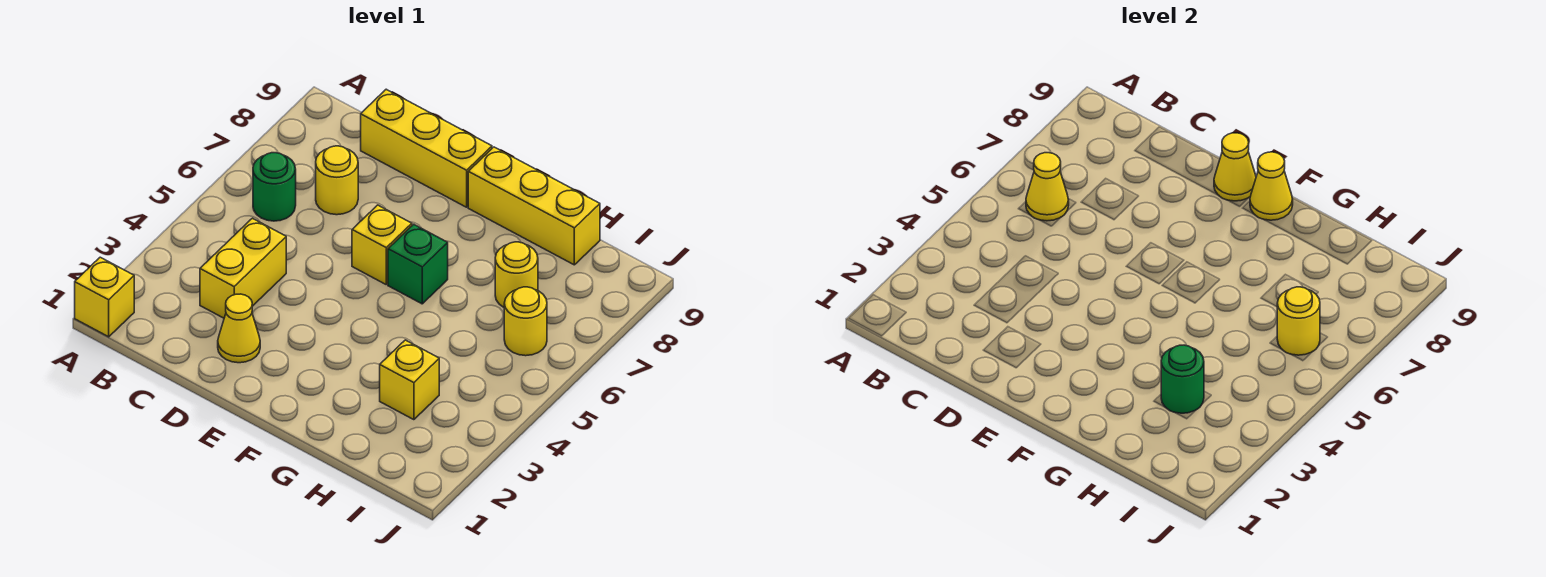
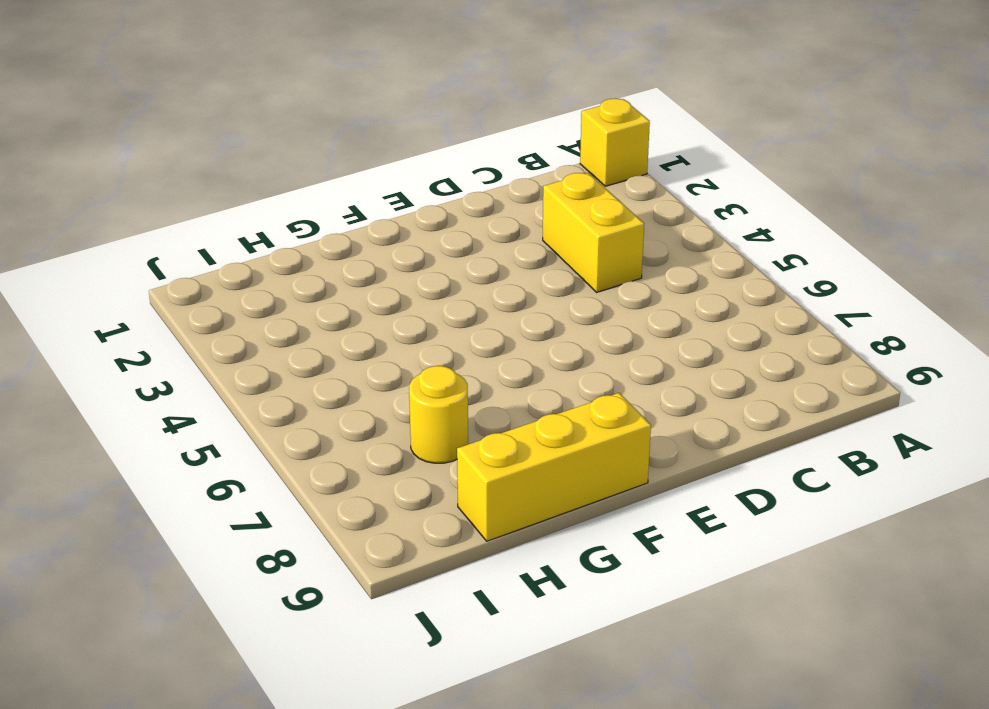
none -> green 1x1 round brick [253,153,296,221]
none -> yellow 1x1 round brick [316,146,358,215]
none -> yellow 1x3 brick [361,89,492,207]

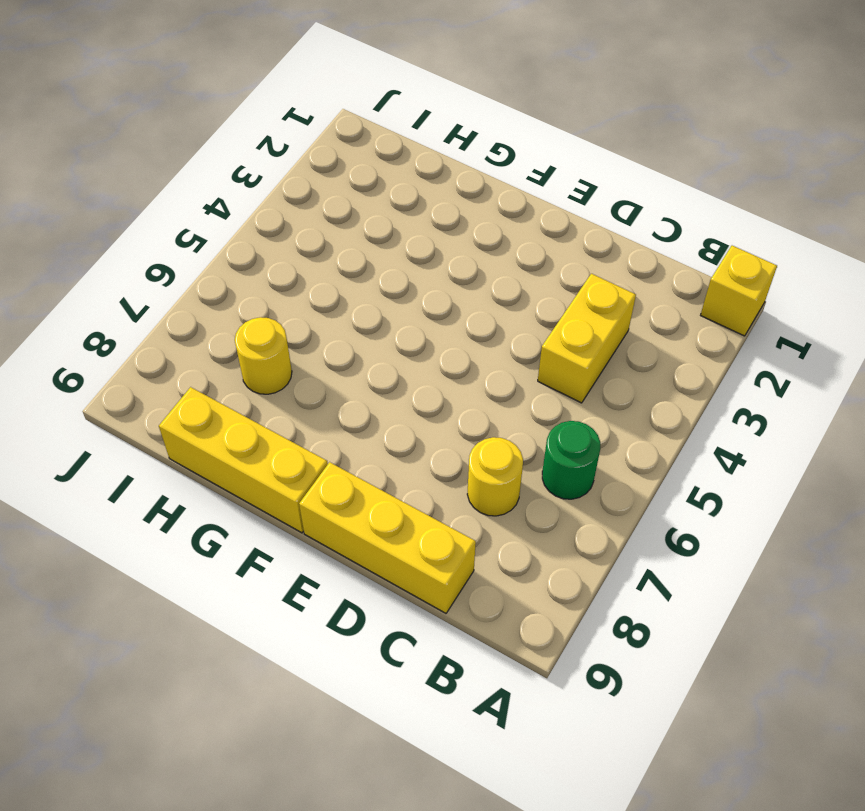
none -> yellow 1x1 cone [218,294,260,363]
none -> yellow 1x1 brick [352,205,412,284]
none -> green 1x1 brick [388,224,448,304]

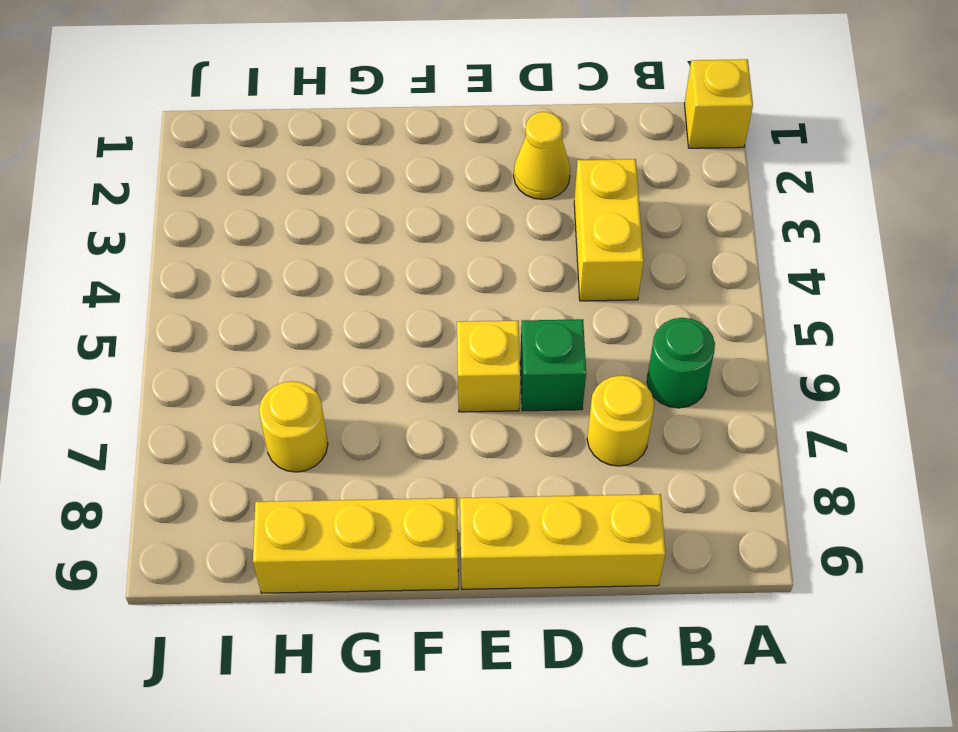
green 1x1 brick [520,319,586,411] -> green 1x1 brick moved to [388,224,448,304]
none -> yellow 1x1 brick [380,340,439,420]
none -> yellow 1x1 round brick [504,287,547,356]
none -> yellow 1x1 cone [1026,153,1069,221]

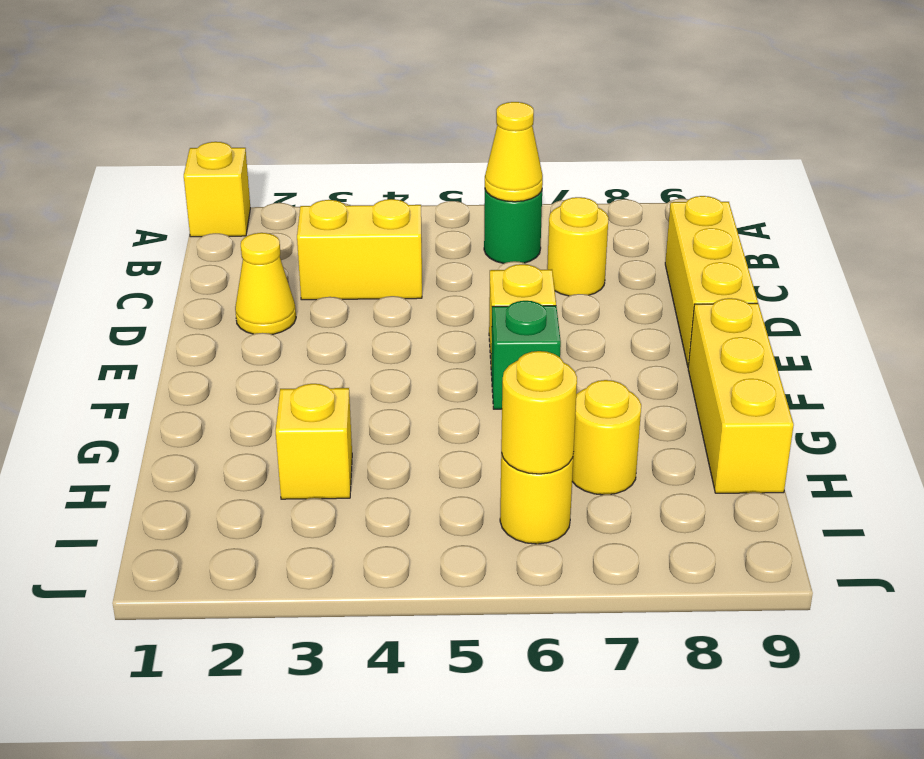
none -> yellow 1x1 cone [1214,133,1256,201]
none -> yellow 1x1 cone [1250,152,1293,220]
none -> green 1x1 round brick [1161,345,1204,413]

